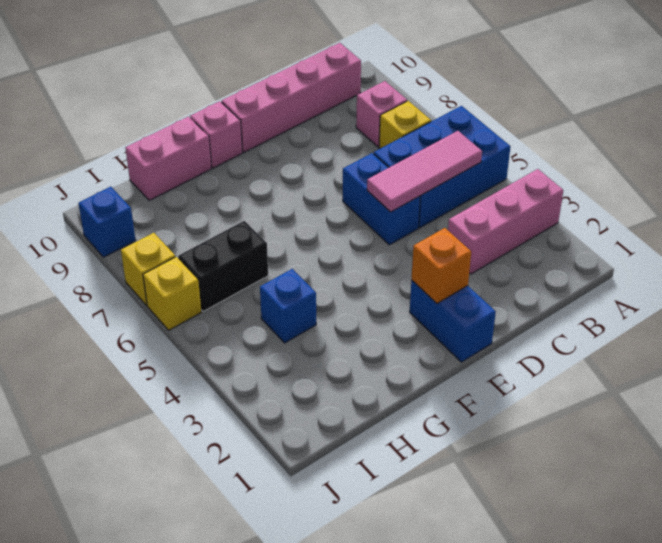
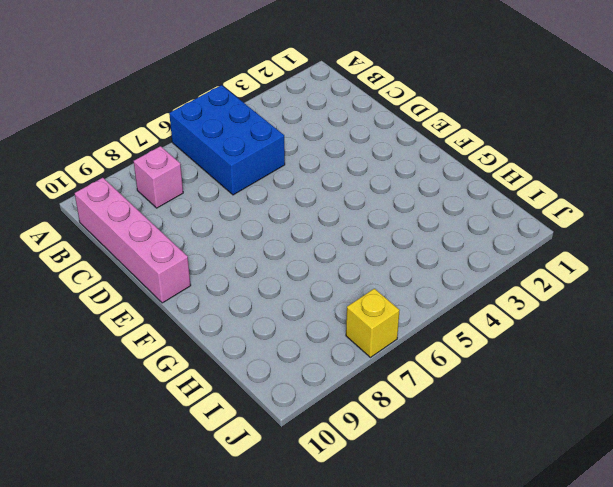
none -> pink 1x3 brick [448,169,563,274]
none -> yellow 1x1 brick [379,101,431,149]
none -> blue 1x2 brick [343,153,420,245]

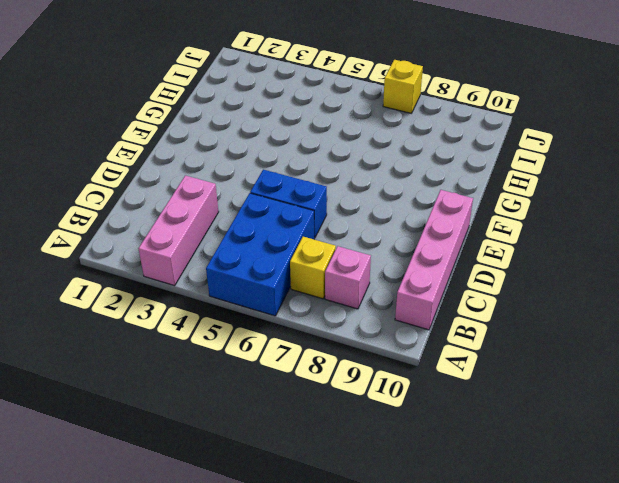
none -> blue 1x2 brick [410,280,496,362]
none -> pink 1x1 brick [190,101,242,168]
none -> pink 1x2 brick [126,117,211,200]

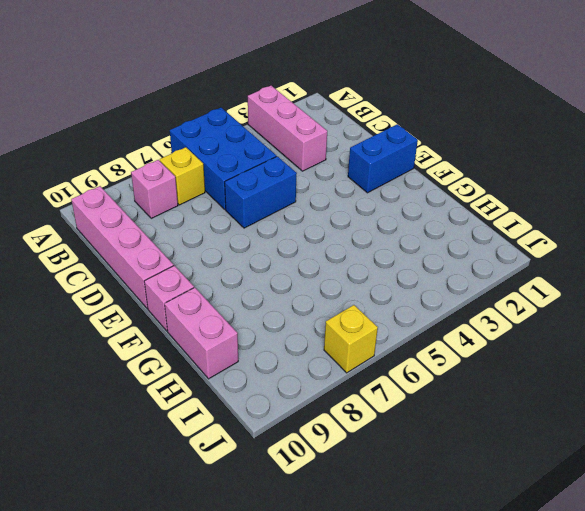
none -> blue 1x1 brick [260,269,316,343]
none -> black 1x2 brick [178,221,268,311]
none -> yellow 1x1 brick [143,257,201,330]

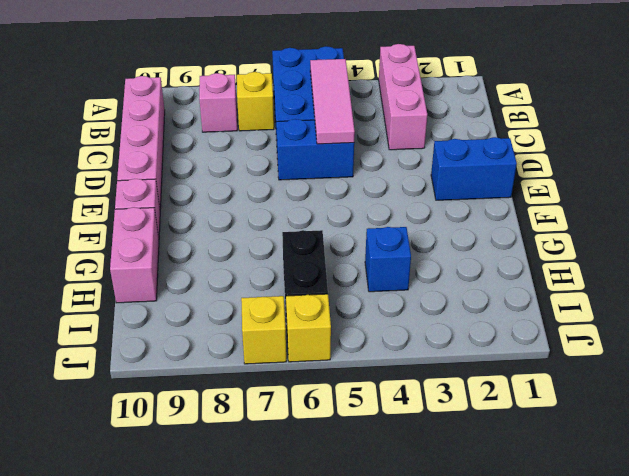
none -> blue 1x1 brick [78,187,136,257]
none -> orange 1x1 brick [411,228,471,304]

